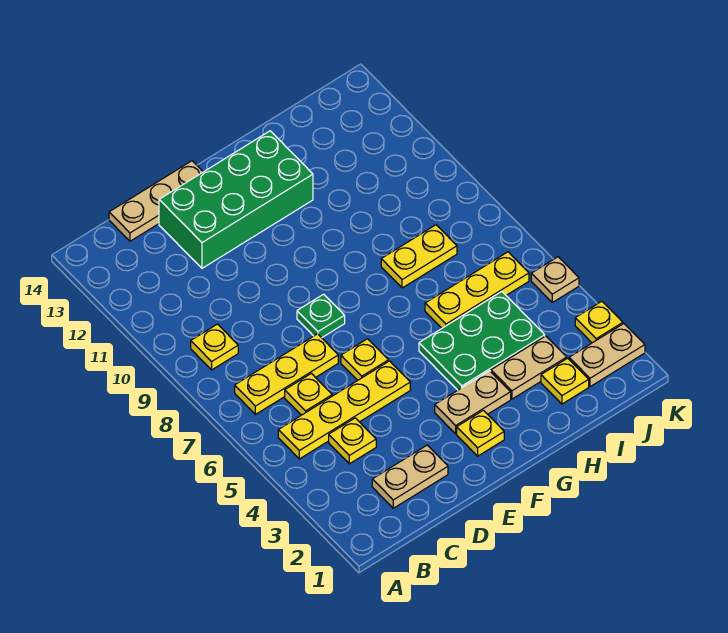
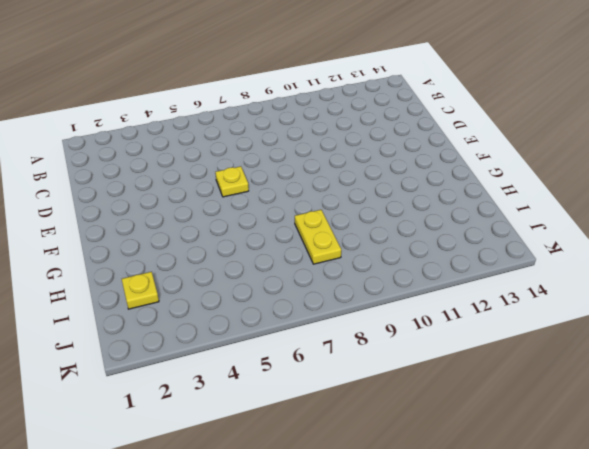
none -> yellow 1x4 plate [278,361,410,459]
none -> yellow 1x3 plate [235,334,338,414]
none -> yellow 1x1 plate [191,324,238,370]

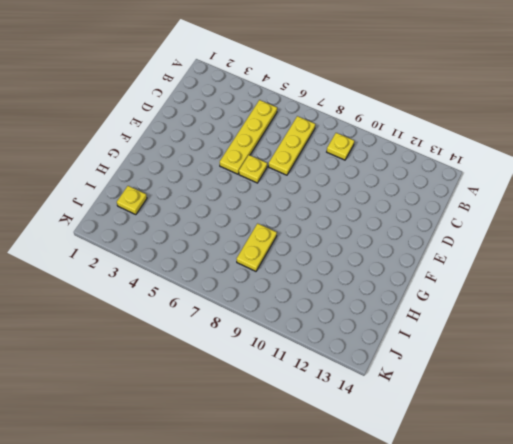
none -> tan 1x2 plate [372,445,448,508]
none -> yellow 1x1 plate [329,418,376,464]
none -> yellow 1x1 plate [285,373,332,415]

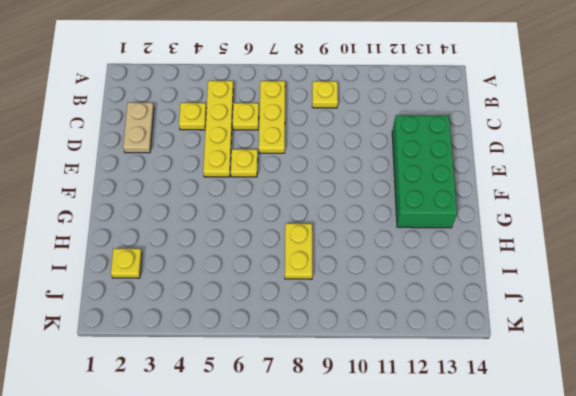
none -> tan 1x3 plate [109,161,203,241]
none -> green 1x1 plate [297,294,345,338]
none -> yellow 1x1 plate [457,410,504,456]

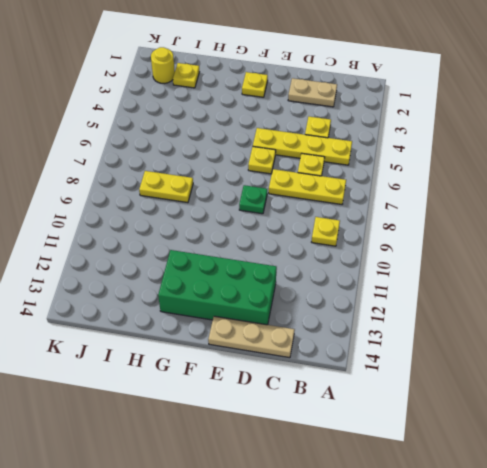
yellow 1x1 round brick [151,47,175,83] -> tan 1x2 plate [569,324,645,387]
none -> tan 1x2 plate [435,371,511,434]
none -> green 2x3 plate [419,292,545,390]
none -> tan 1x2 plate [491,336,567,399]

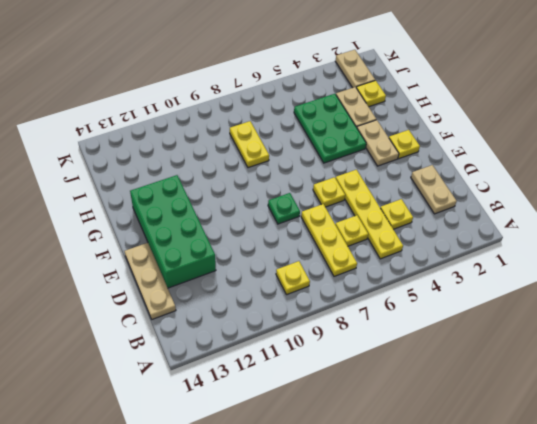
none -> yellow 1x3 plate [425,252,529,328]
none -> yellow 1x1 plate [575,301,623,343]
none -> tan 1x1 plate [531,257,579,302]

